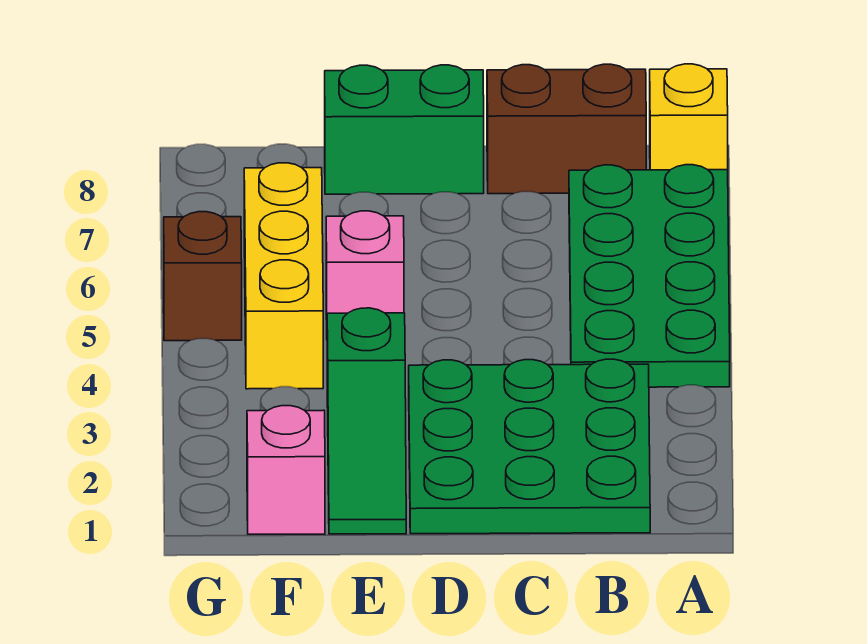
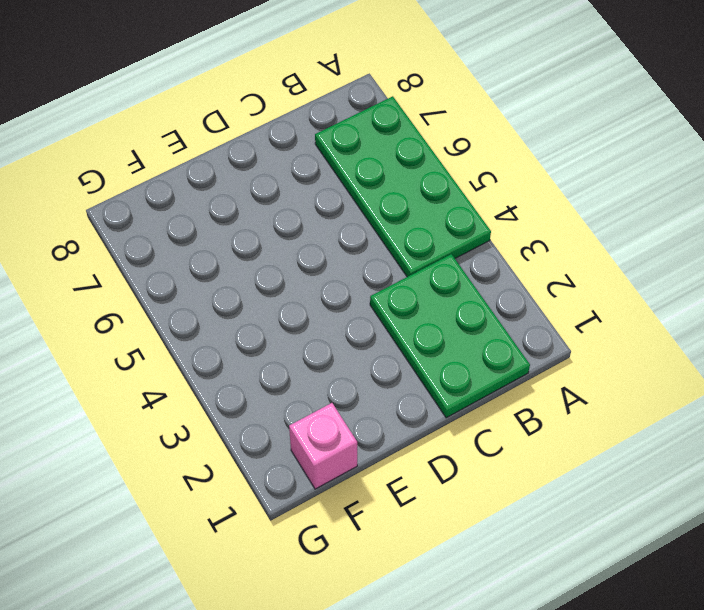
green 2x3 plate [370,254,530,418] -> green 3x3 plate [409,359,650,534]
none -> yellow 1x1 brick [650,64,728,170]
none -> brown 1x2 brick [487,64,646,194]

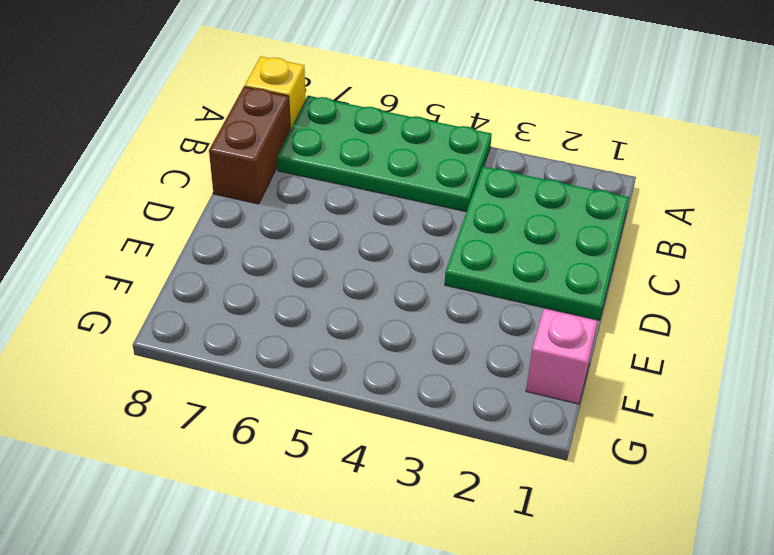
none -> green 1x2 brick [325,65,484,194]
none -> green 1x3 slope [327,308,406,534]

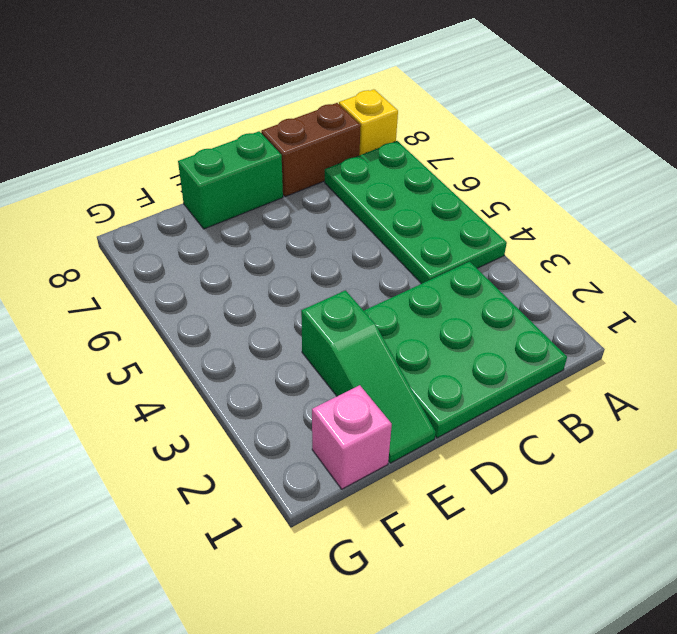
none -> pink 1x1 brick [326,211,404,320]
none -> yellow 1x3 brick [244,163,323,389]

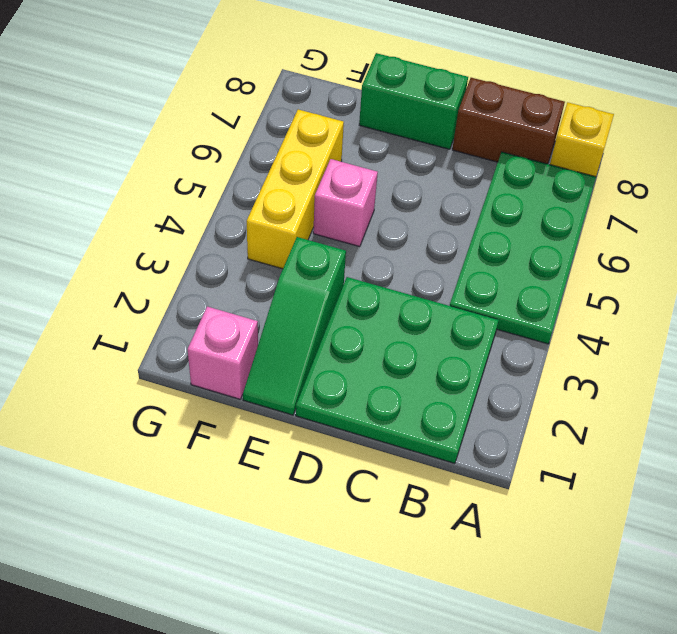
none -> brown 1x1 brick [164,212,242,341]

